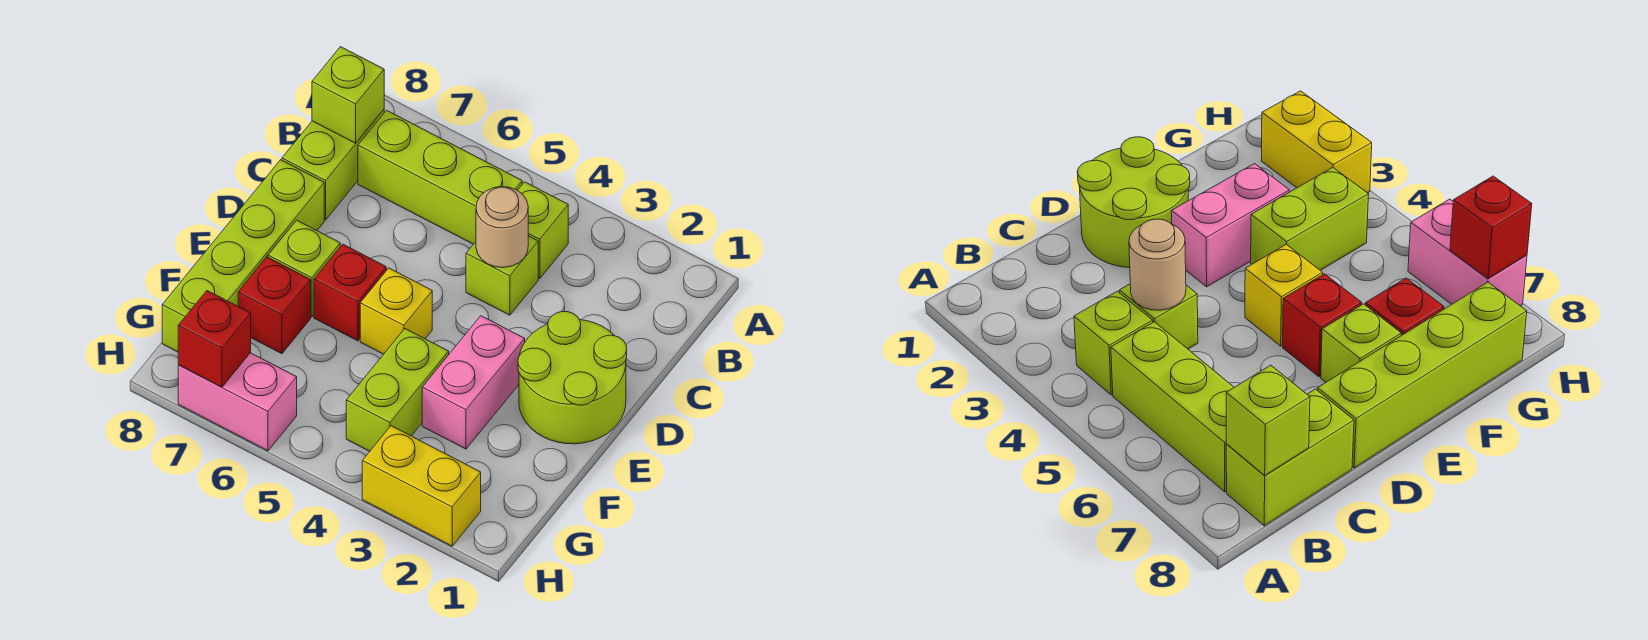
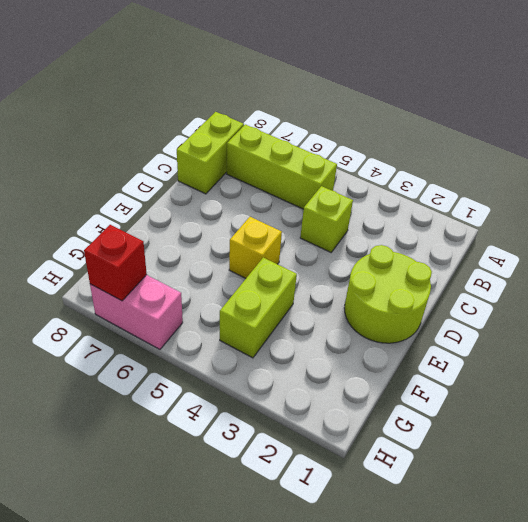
none -> lime 1x1 brick [517,182,568,279]
none -> lime 1x4 brick [162,160,324,352]
none -> pink 1x2 brick [422,316,525,449]

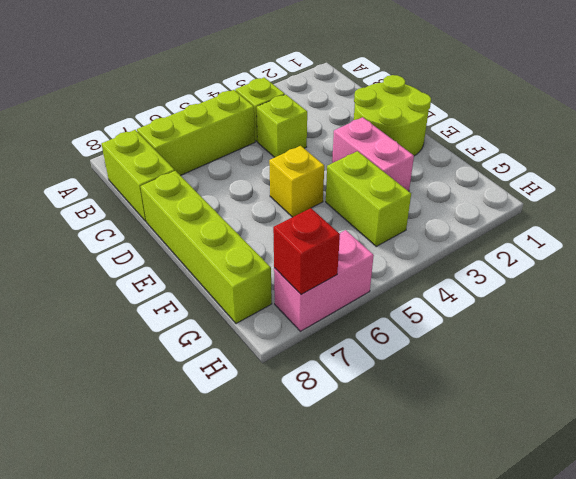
none -> red 1x1 brick [314,244,386,341]
none -> lime 1x1 brick [268,220,340,317]
none -> red 1x1 brick [238,257,311,354]

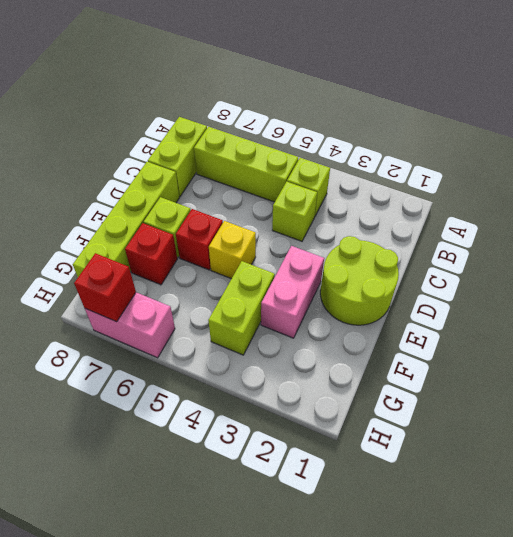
none -> yellow 1x2 brick [362,426,481,546]
none -> lime 1x1 brick [312,47,384,143]
none -> tan 1x1 round brick [476,187,528,268]

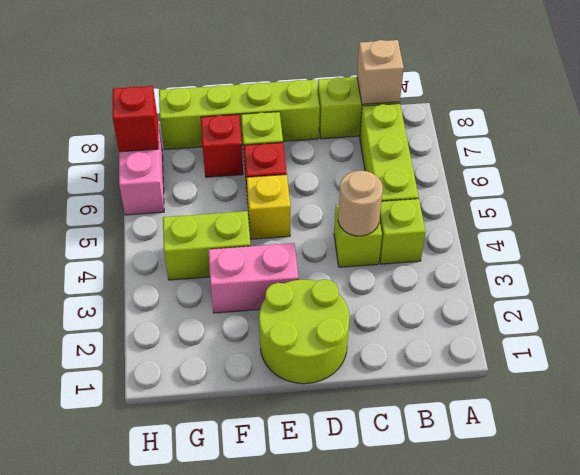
tan 1x1 brick [357,40,404,104] -> lime 1x1 brick [312,47,384,143]
none -> yellow 1x2 brick [362,426,481,546]

